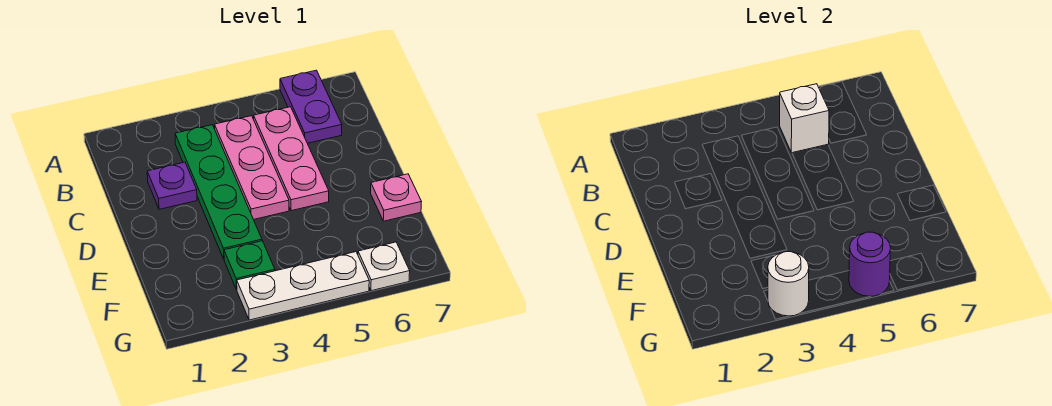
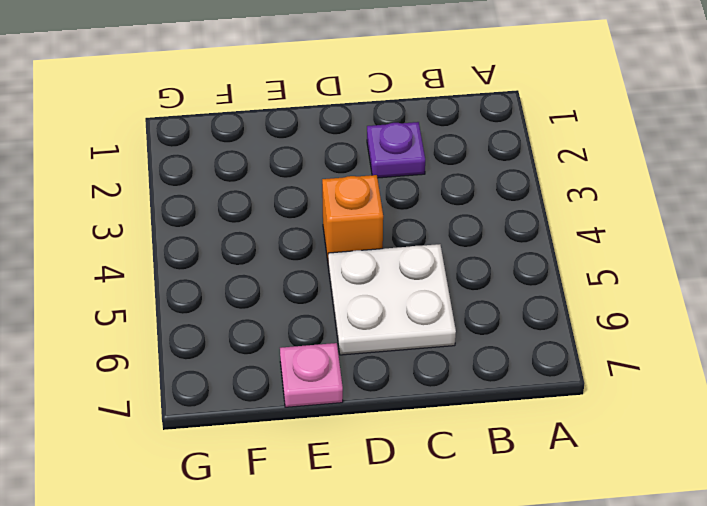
white 2x2 plate [328,244,456,355] -> pink 1x3 plate [254,107,329,211]
orange 1x1 brick [322,175,383,261] -> pink 1x3 plate [214,116,289,220]
none -> purple 1x2 plate [280,70,342,143]
none -> green 1x4 plate [175,125,262,259]
none -> green 1x1 plate [224,241,275,289]

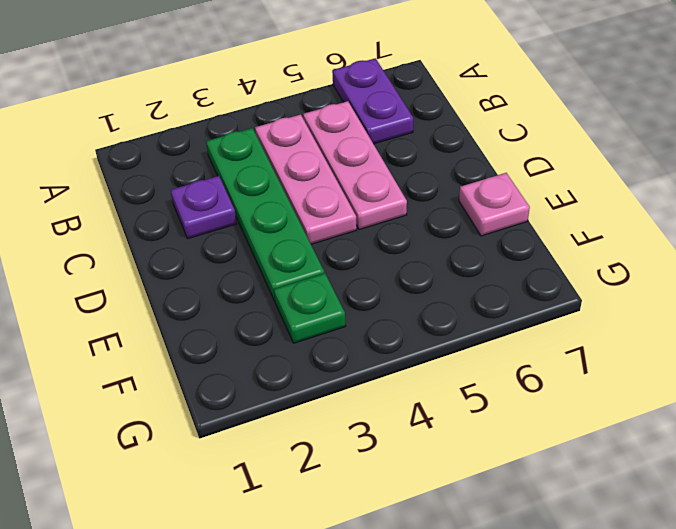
none -> white 1x3 plate [237,252,369,320]
none -> white 1x1 plate [358,242,410,291]
none -> white 1x1 brick [780,84,829,153]

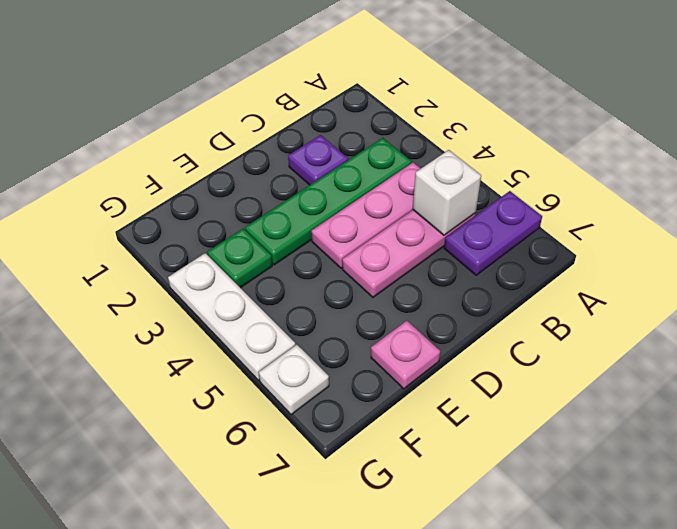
none -> white 1x1 round brick [768,252,809,316]
none -> purple 1x1 round brick [849,232,890,296]

